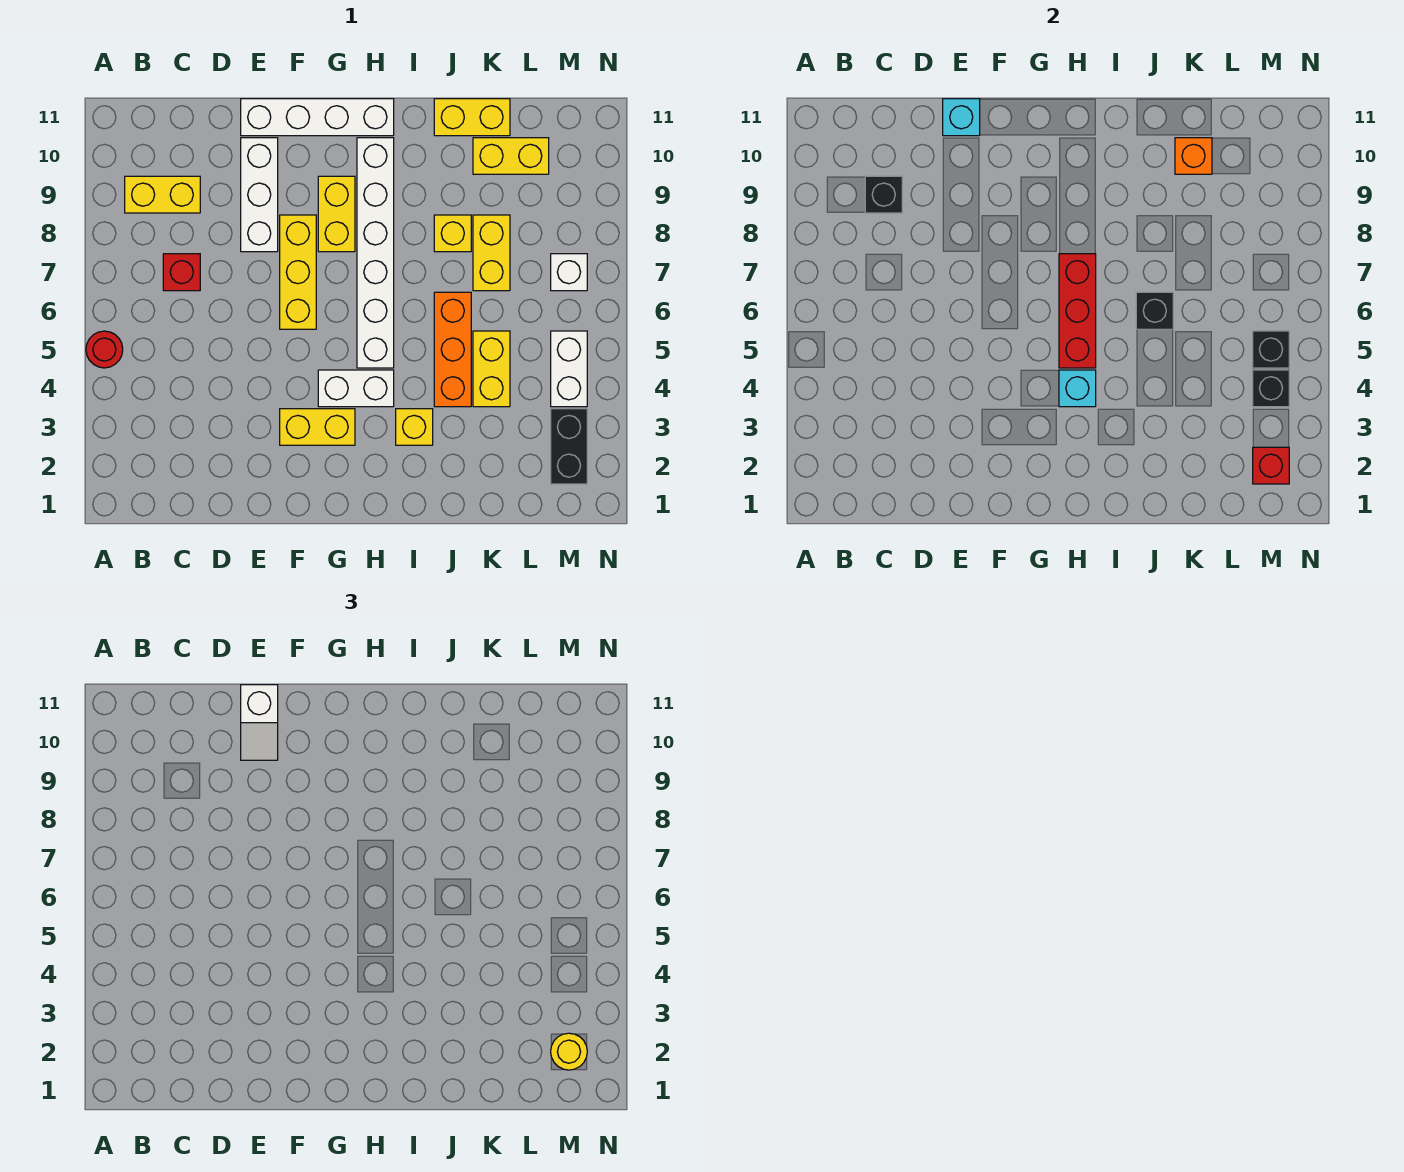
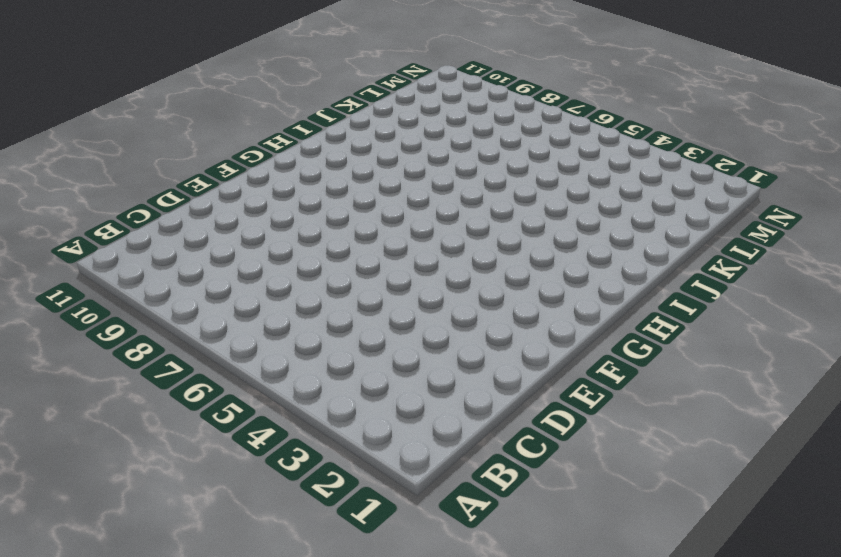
none -> red 1x1 round brick [86,331,123,368]
none -> yellow 1x2 brick [125,176,200,213]
none -> red 1x1 brick [163,254,200,291]
none -> white 1x3 brick [241,138,278,252]

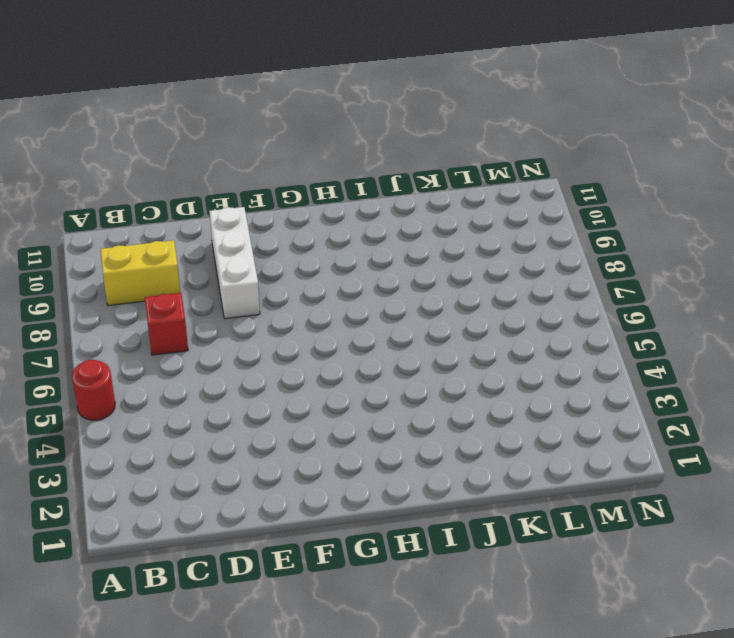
none -> white 1x4 brick [241,99,394,136]
none -> yellow 1x2 brick [280,409,355,445]
none -> yellow 1x3 brick [280,215,316,329]
none -> white 1x2 brick [318,370,394,407]

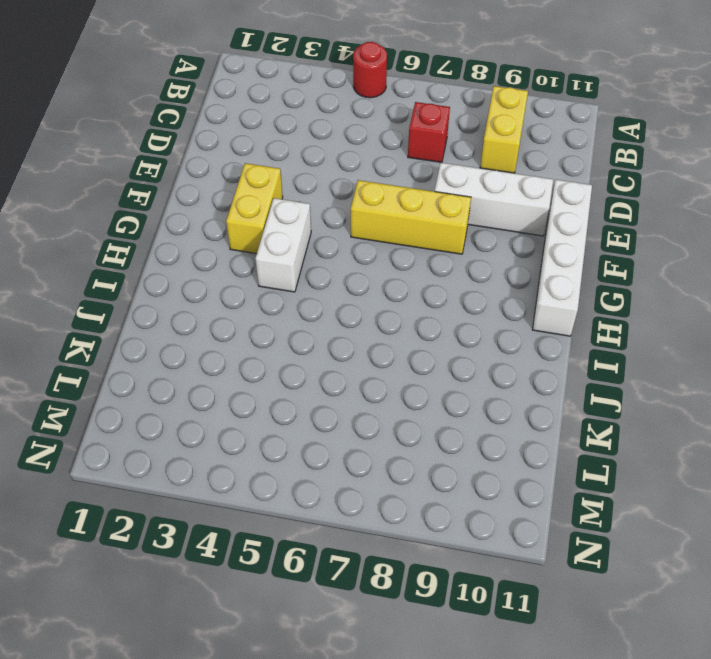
none -> yellow 1x2 brick [318,176,355,252]
none -> white 1x6 brick [357,138,394,368]
none -> yellow 1x1 brick [396,409,433,445]
none -> orange 1x3 brick [434,292,471,407]

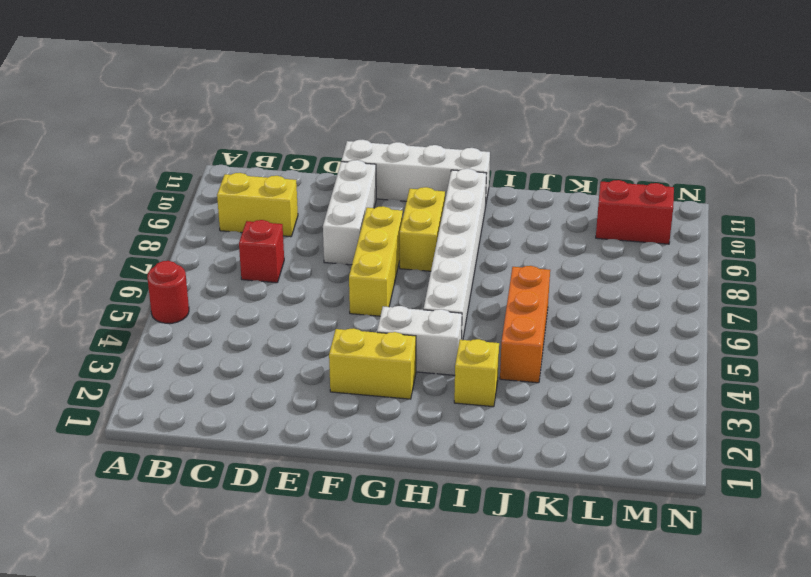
red 1x2 brick [596,180,674,244] -> yellow 1x2 brick [473,138,549,174]
none -> yellow 1x1 brick [434,215,471,252]
none -> yellow 1x2 brick [434,99,510,136]
none -> yellow 1x2 brick [473,331,510,407]
none -> yellow 1x2 brick [473,215,510,291]

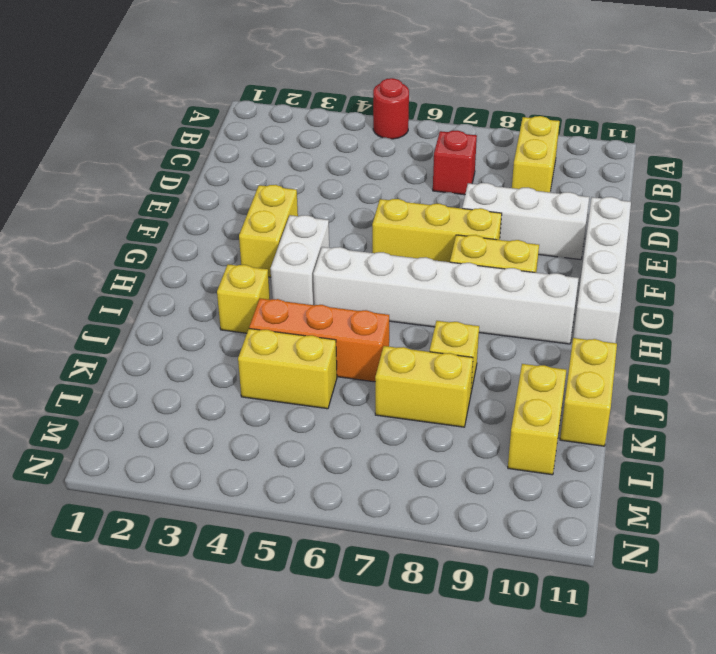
none -> black 1x2 brick [551,409,587,484]
none -> white 1x2 brick [551,331,587,407]
none -> white 1x1 brick [551,254,587,291]
none -> black 1x1 brick [865,176,902,213]

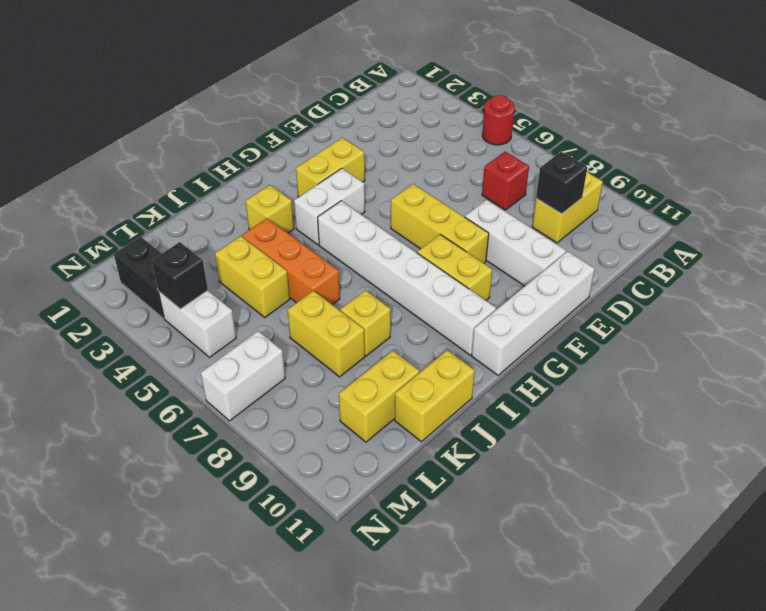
white 1x2 brick [201,331,285,421] -> white 1x1 brick [551,254,587,291]
none -> cyan 1x1 brick [943,99,980,136]
none -> cyan 1x1 brick [1059,370,1096,407]
none -> red 1x3 brick [1059,254,1096,368]
none -> black 1x1 brick [1136,292,1173,329]

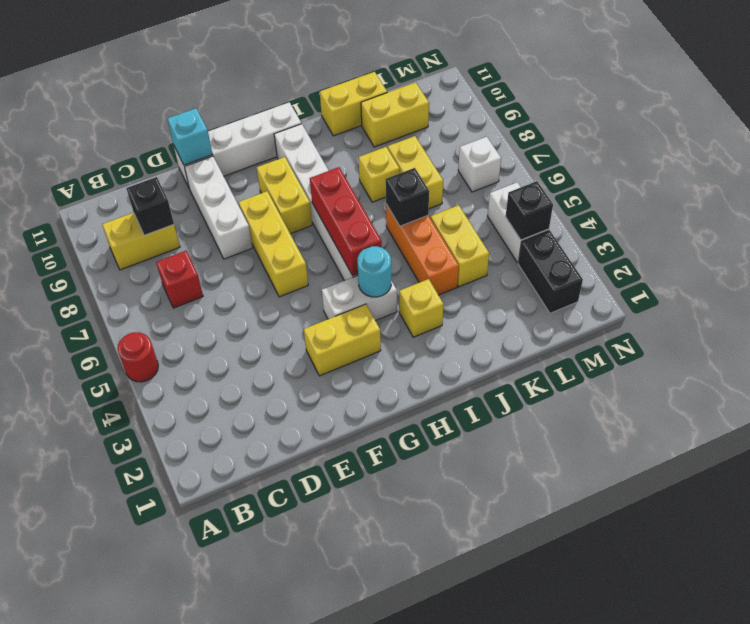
cyan 1x1 round brick [357,246,391,297] -> cyan 1x1 brick [1059,370,1096,407]
none -> orange 1x1 brick [1175,138,1212,174]
none -> red 1x1 brick [1253,447,1289,484]
none -> black 1x1 brick [1253,331,1289,368]
none -> white 1x2 slope [241,685,278,760]

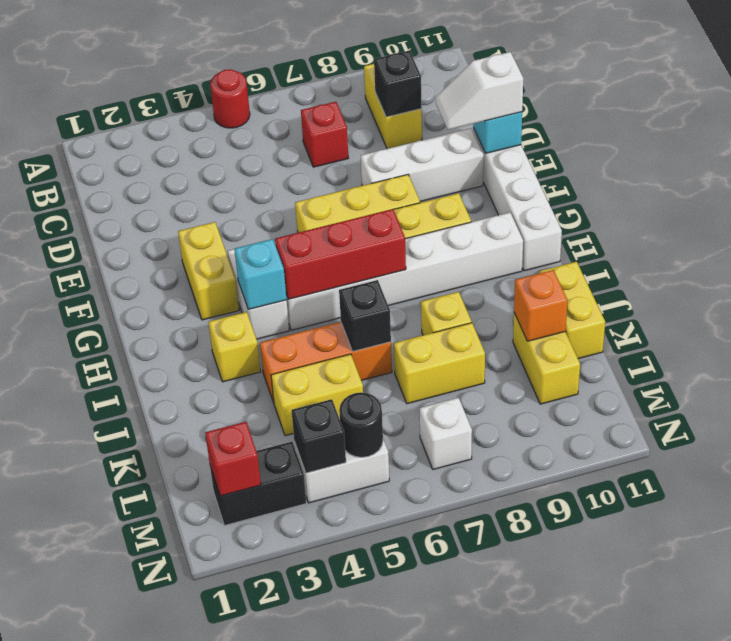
black 1x1 round brick [339,392,383,457] -> black 1x1 brick [1253,331,1289,368]
none -> yellow 1x1 round brick [551,1033,587,1070]

